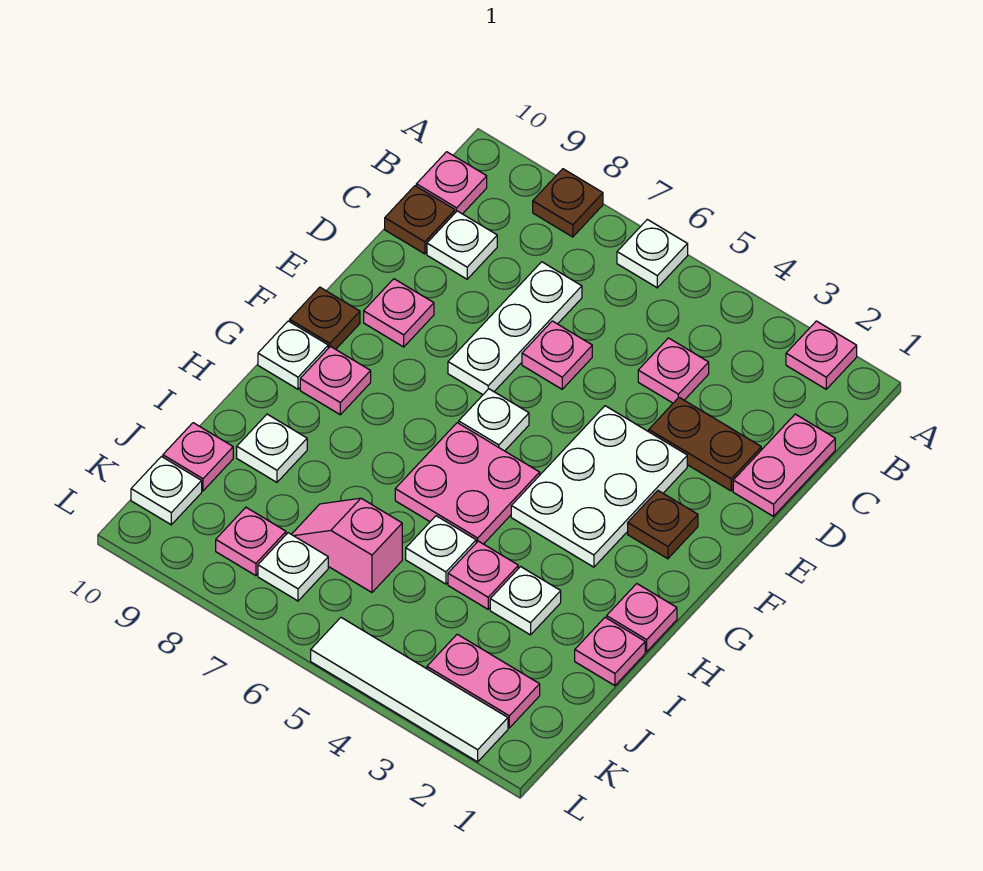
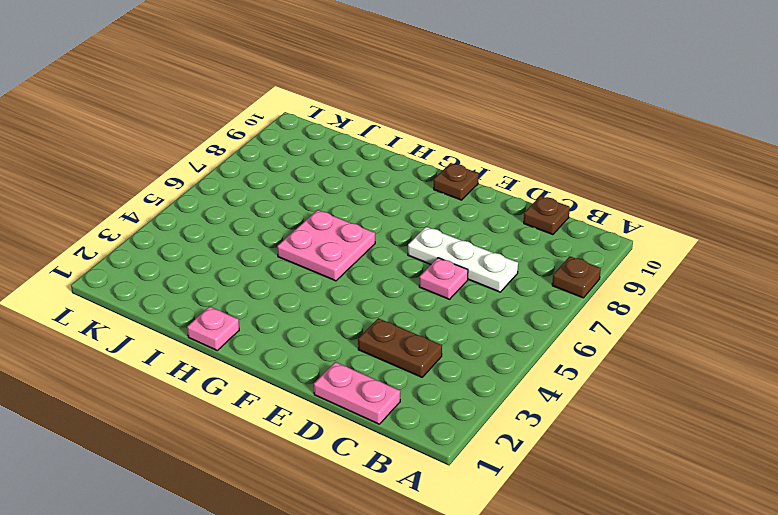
brown 1x2 plate [358,318,442,377] -> brown 1x2 plate turned to [649,397,761,491]
none -> pink 1x1 plate [786,321,857,389]
none -> white 1x1 plate [617,219,688,288]
none -> pink 1x1 plate [416,152,487,214]
none -> pink 1x1 plate [638,338,709,403]

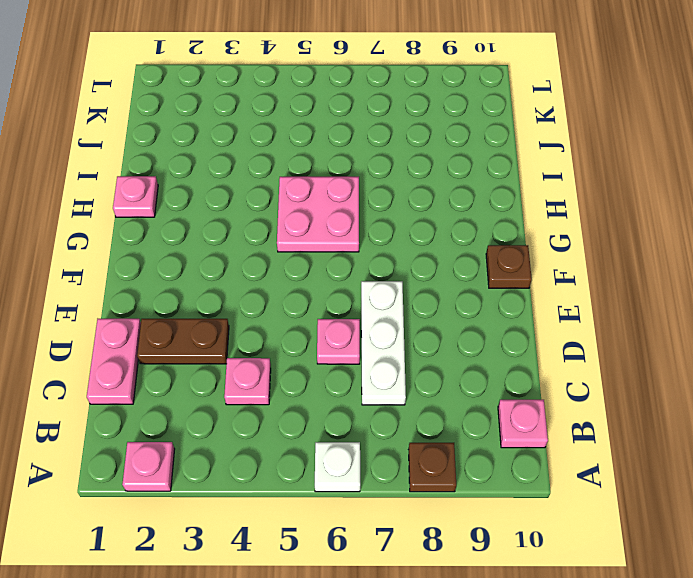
none -> white 1x1 plate [427,211,497,279]
none -> brown 1x1 plate [385,186,455,254]
none -> white 2x3 plate [511,406,687,567]
none -> pink 1x1 plate [364,279,434,347]

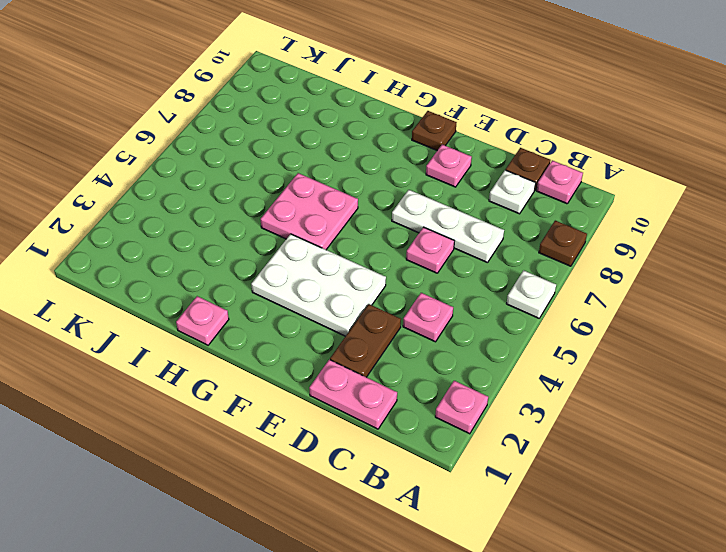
none -> brown 1x1 plate [628,491,698,559]
none -> white 1x1 plate [459,389,529,451]
none -> pink 1x1 plate [300,346,371,415]
none -> white 1x1 plate [258,321,328,389]

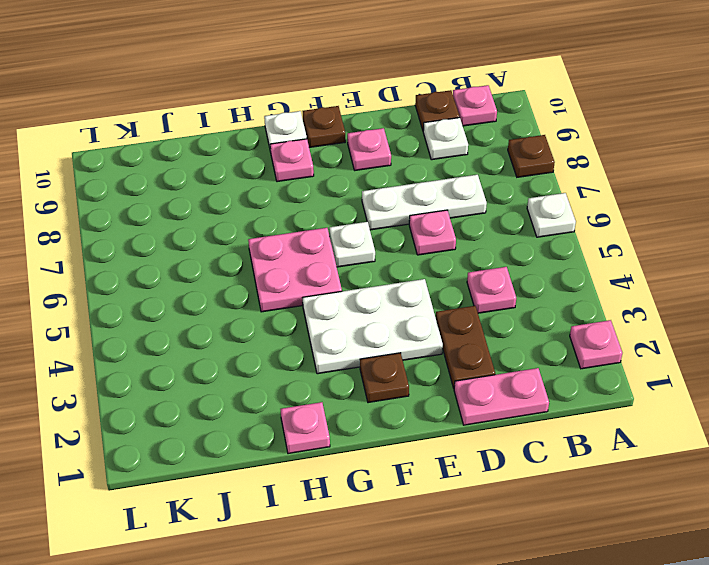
none -> pink 1x1 plate [575,618,645,686]
none -> white 1x1 plate [490,567,561,635]
none -> pink 1x1 plate [448,541,518,609]
none -> white 1x1 plate [406,516,476,584]

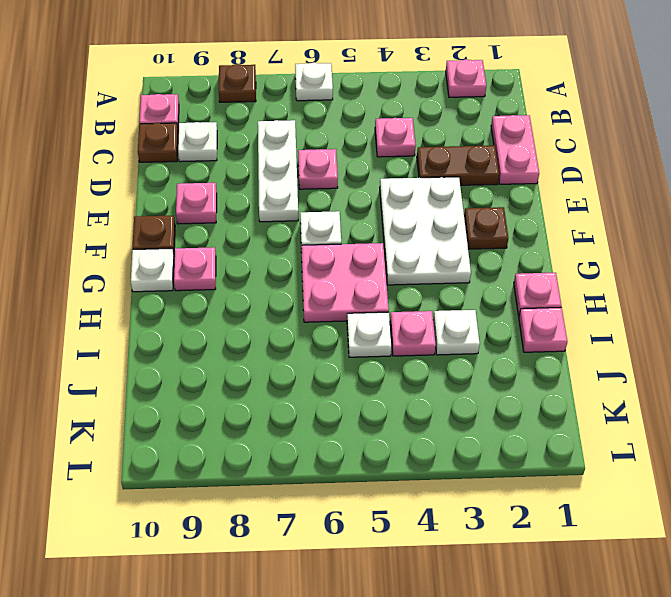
none -> white 1x1 plate [237,414,307,482]
none -> pink 1x2 slope [292,498,402,592]
none -> pink 1x1 plate [163,423,233,491]
none -> pink 1x2 plate [427,634,540,728]

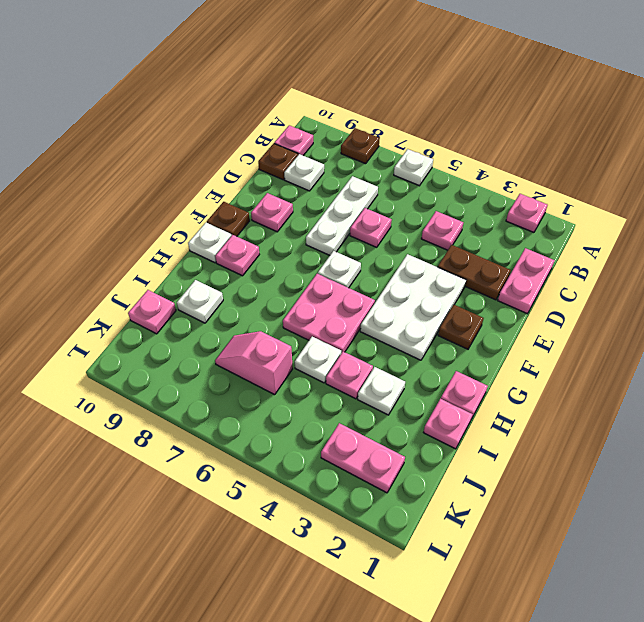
none -> white 1x1 plate [258,533,328,601]
none -> pink 1x1 plate [216,507,286,576]
none -> white 1x1 plate [131,457,202,525]
none -> white 1x4 tile [311,618,508,762]

